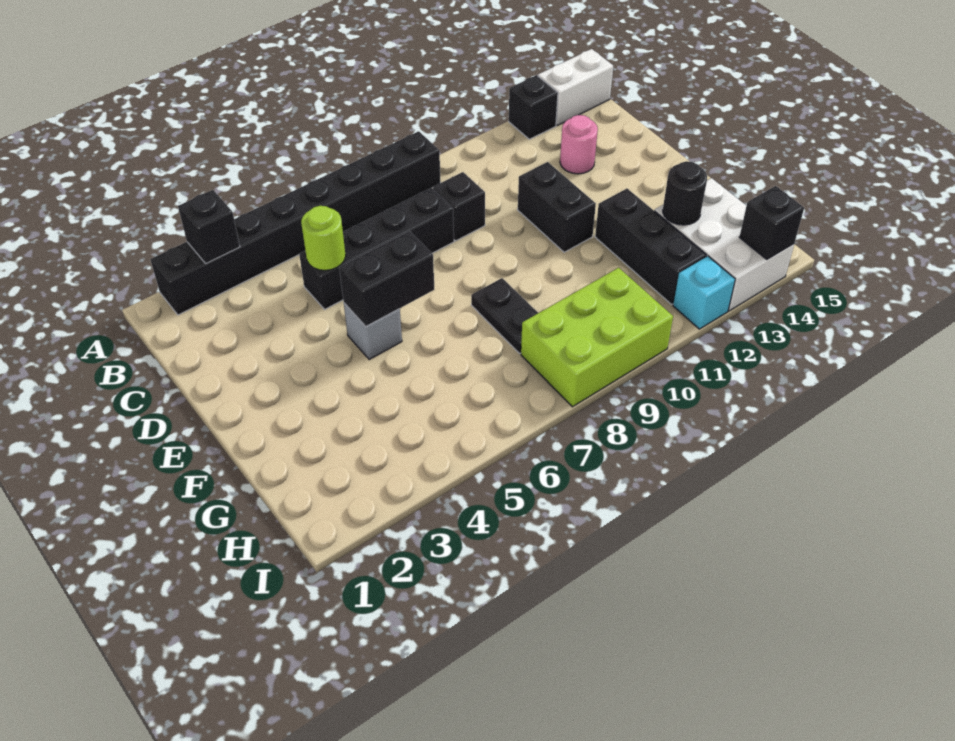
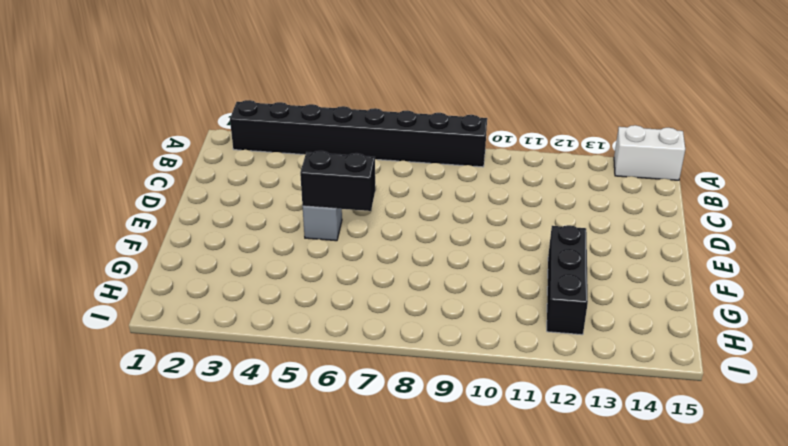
none -> black 1x1 brick [509,75,558,139]
none -> black 1x4 brick [299,188,454,309]
none -> black 1x1 brick [433,172,485,241]

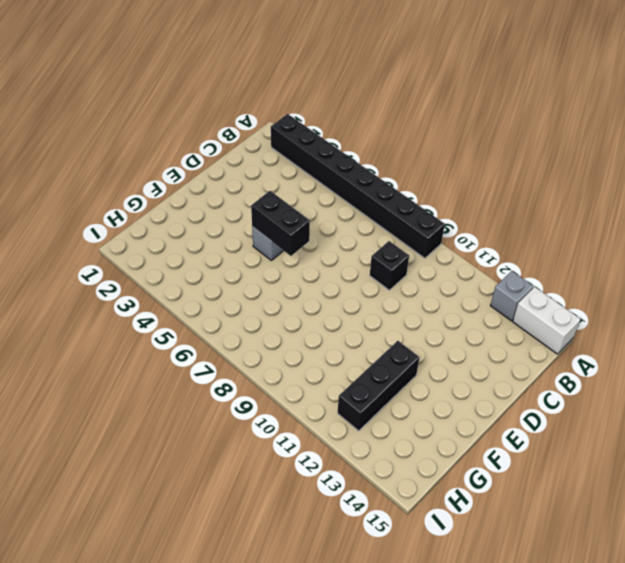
grey 1x1 brick [490,271,533,321] -> black 1x1 brick [509,75,558,139]
none -> black 1x4 brick [299,188,454,309]
none -> pink 1x1 round brick [560,115,598,174]
none -> black 1x2 brick [518,162,596,252]

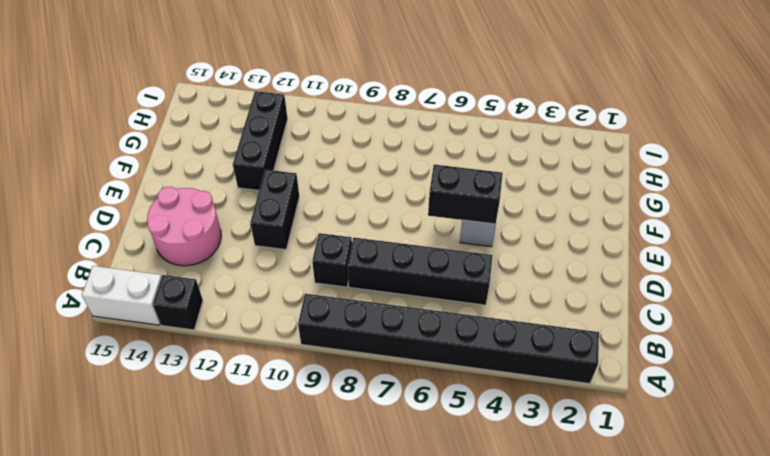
pink 2x2 round brick [147,187,221,266] -> pink 1x1 round brick [560,115,598,174]
none -> black 1x2 plate [471,278,538,353]
none -> white 2x3 brick [654,178,794,311]
none -> lime 2x3 brick [521,268,673,407]

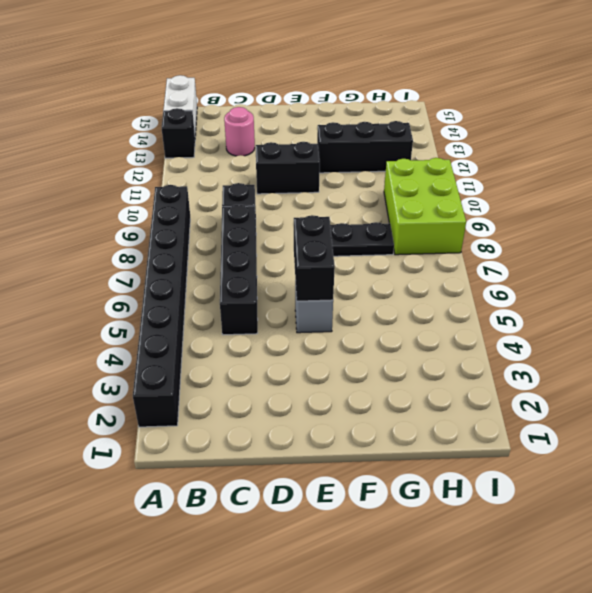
none -> white 2x3 brick [654,178,794,311]
none -> cyan 1x1 brick [673,256,735,329]
none -> black 1x1 brick [178,190,240,264]

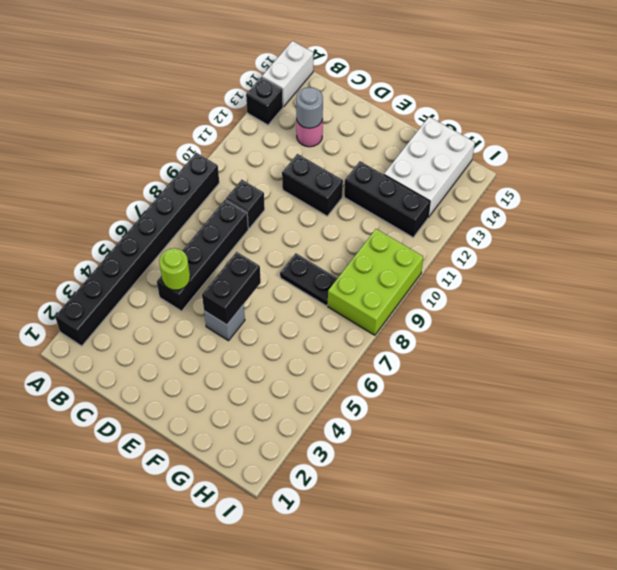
grey 1x1 round brick [296,87,323,128] -> none
white 2x3 brick [384,117,475,218] -> white 2x3 brick turned to [654,178,794,311]
none -> cyan 1x1 brick [673,256,735,329]
none -> black 1x1 brick [178,190,240,264]
none -> black 1x1 round brick [663,161,707,225]

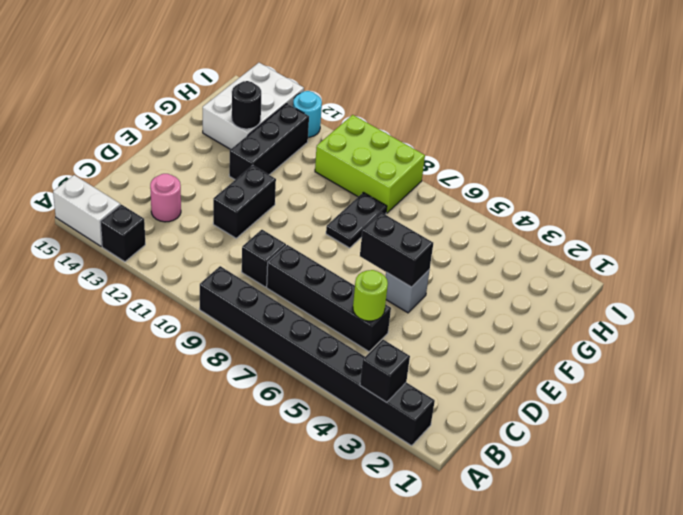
cyan 1x1 round brick [293,91,322,137] -> cyan 1x1 brick [673,256,735,329]
none -> black 1x1 brick [739,186,804,259]

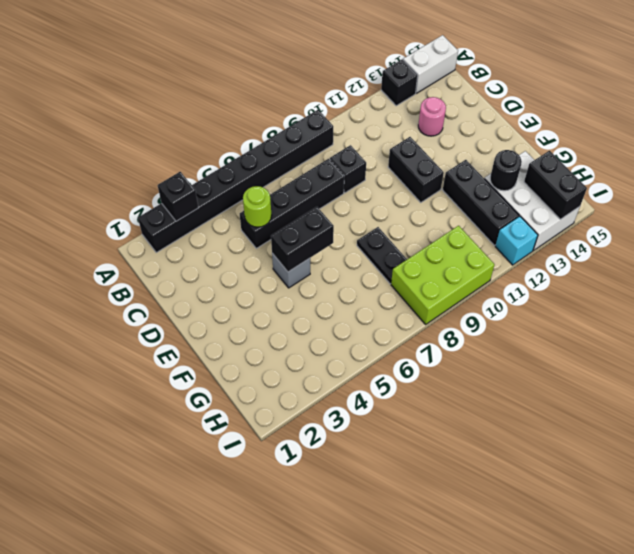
black 1x2 brick [524,151,587,219] -> black 1x1 brick [739,186,804,259]

